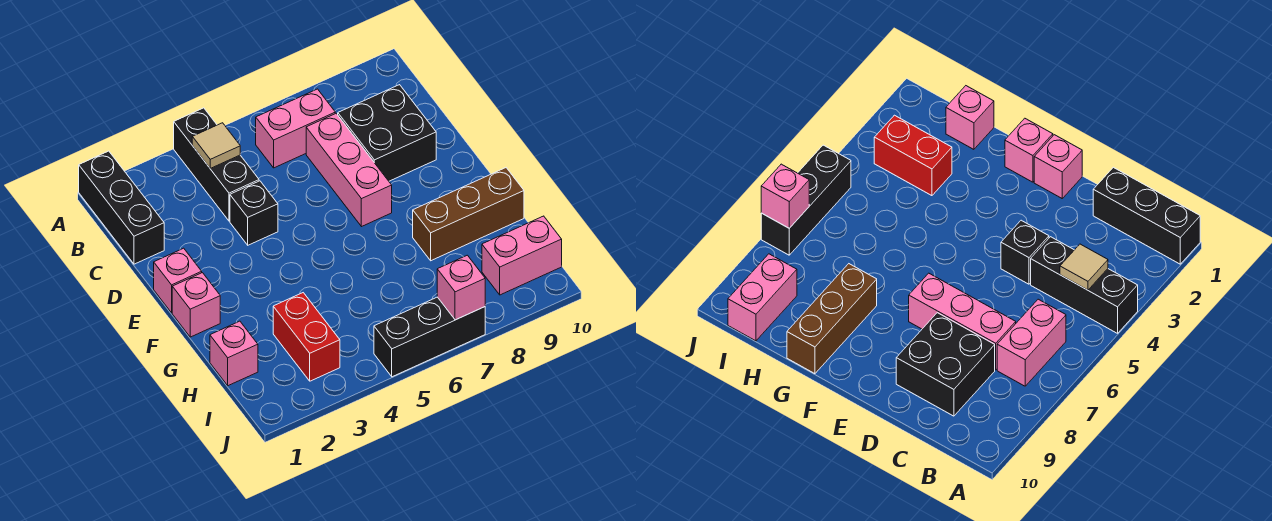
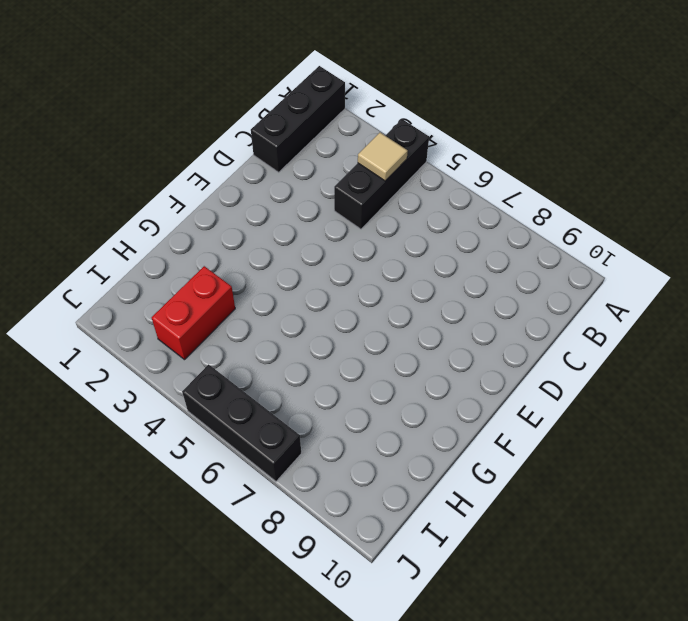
none -> pink 1x2 brick [256,89,335,168]
none -> pink 1x3 brick [306,113,392,227]
none -> black 2x2 brick [338,85,436,181]

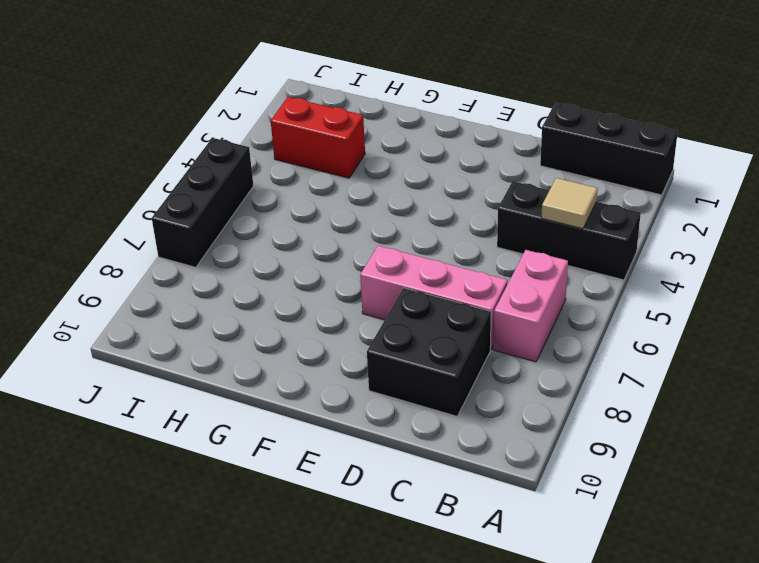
none -> black 1x1 brick [230,181,278,245]
none -> pink 1x1 brick [154,248,202,313]
none -> pink 1x1 brick [172,273,220,337]

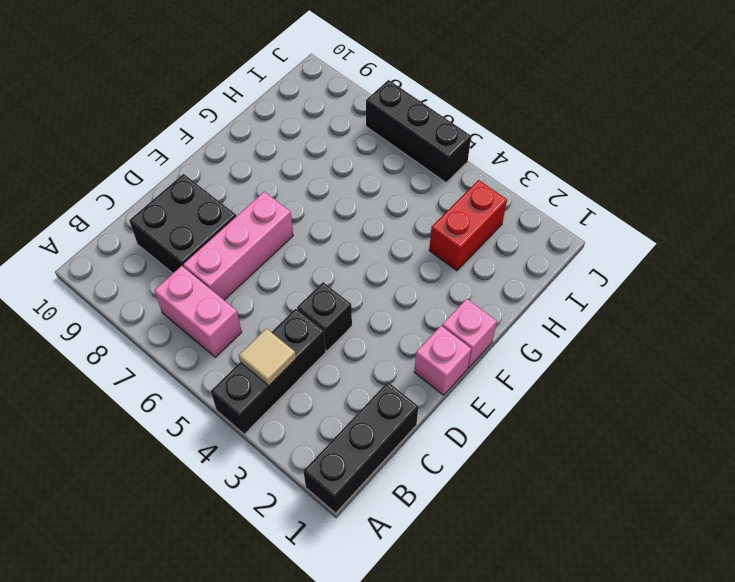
none -> brown 1x3 brick [413,168,524,261]
none -> pink 1x1 brick [210,321,258,386]
none -> pink 1x2 brick [482,216,562,295]

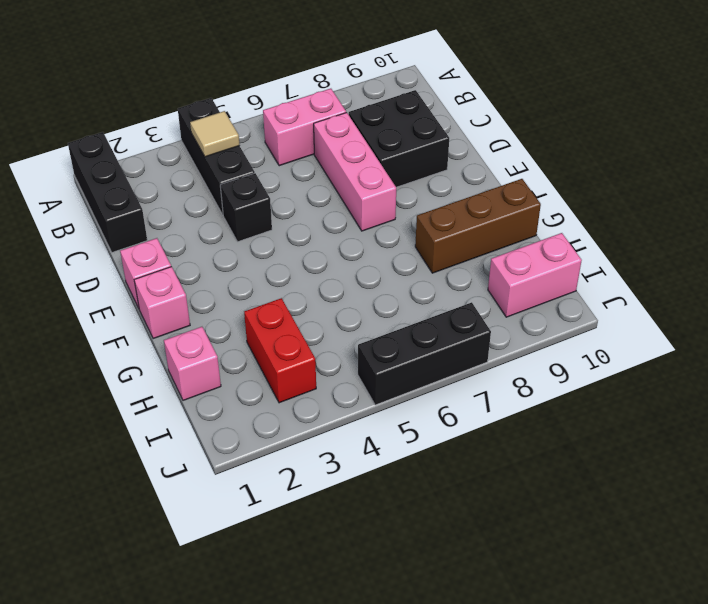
none -> pink 1x1 brick [437,255,485,320]

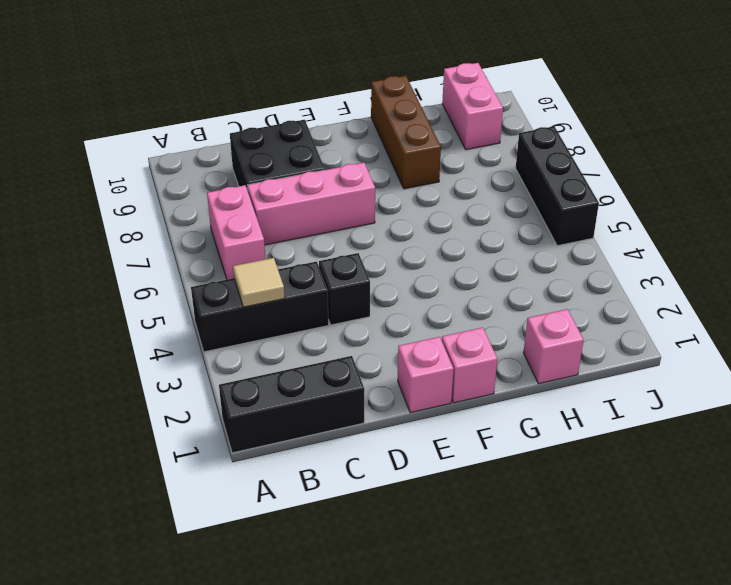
none -> red 1x2 brick [273,293,340,381]
none -> pink 1x1 brick [437,255,485,320]

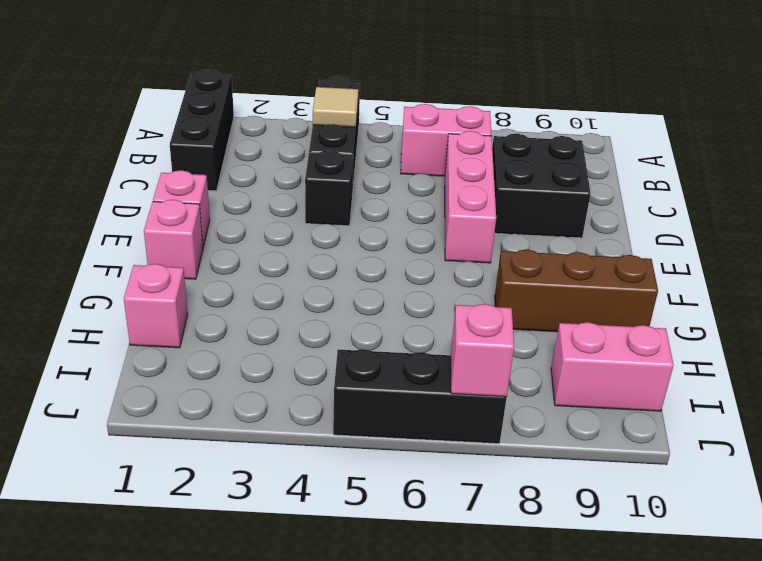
none -> red 1x2 brick [273,293,340,381]

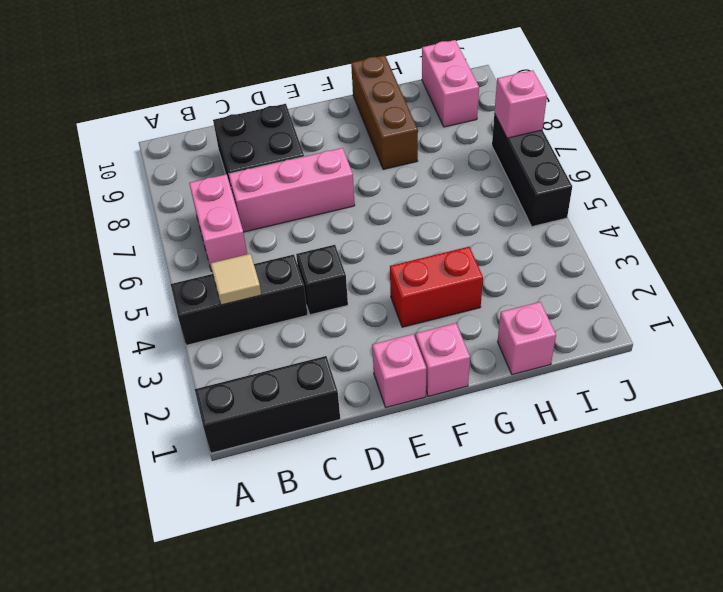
red 1x2 brick [390,247,483,327] -> red 1x2 brick moved to [273,293,340,381]

